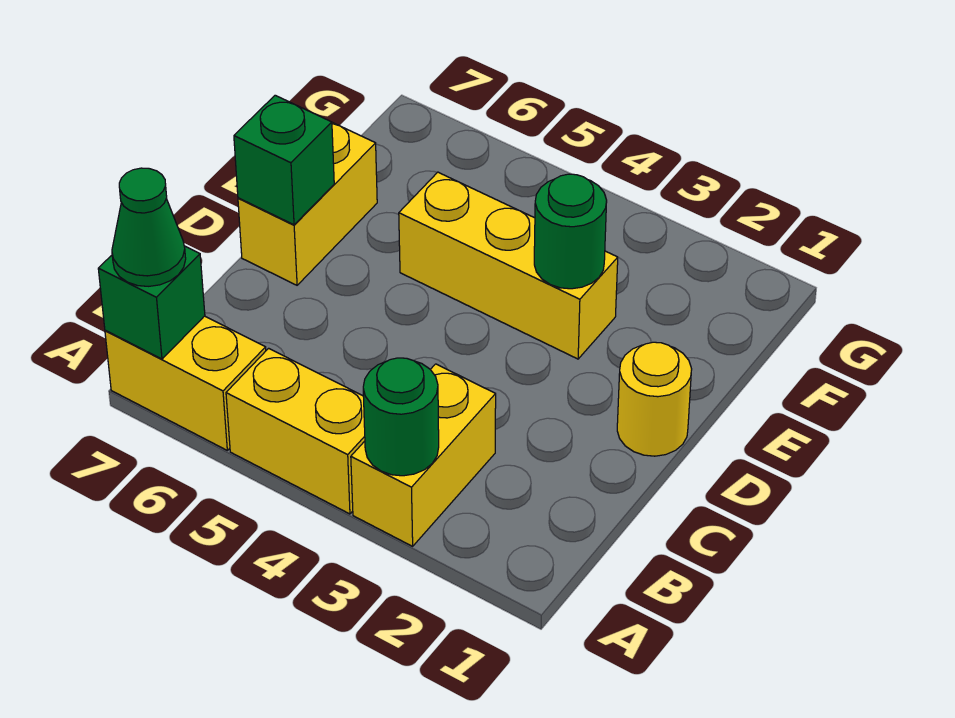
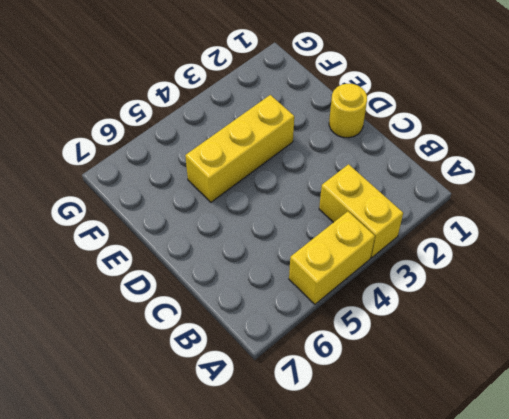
none -> yellow 1x2 brick [105,316,266,450]
none -> yellow 1x2 brick [238,122,377,285]

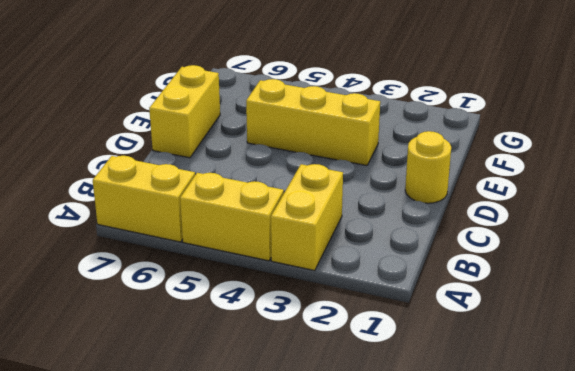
none -> green 1x1 round brick [363,358,439,476]
none -> green 1x1 brick [98,246,205,359]

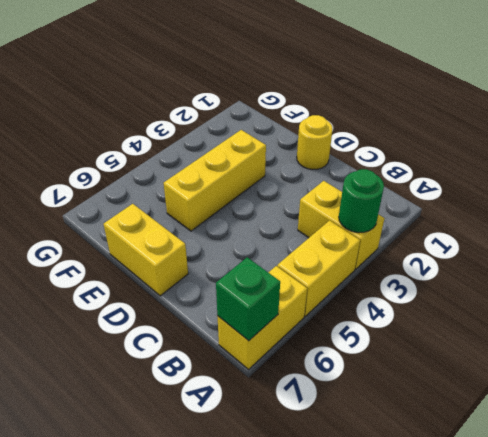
none -> green 1x1 brick [234,95,334,225]
none -> green 1x1 round brick [534,174,607,289]

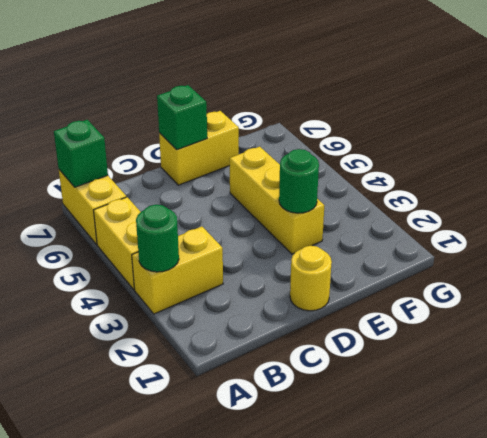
none -> green 1x1 cone [112,168,186,286]

